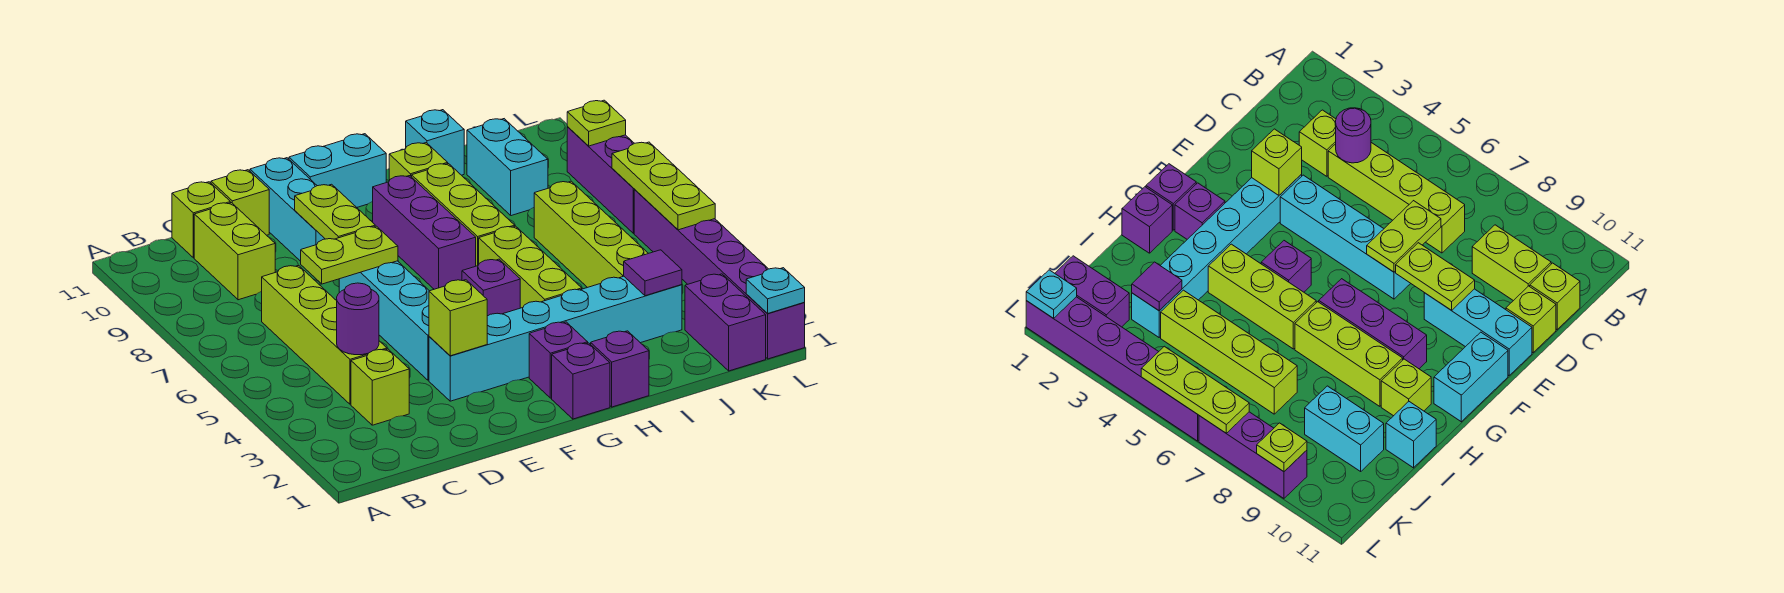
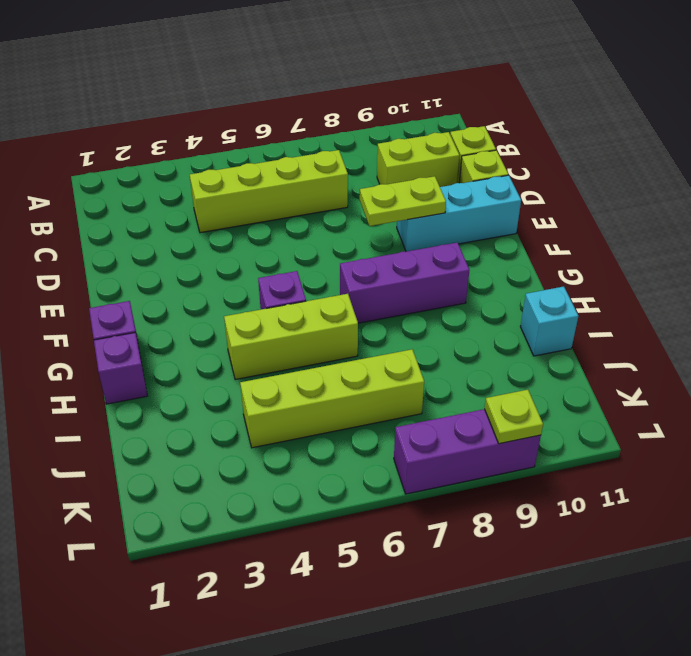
none -> lime 1x1 brick [351,349,409,425]
none -> cyan 1x6 brick [429,276,682,401]
none -> cyan 1x4 brick [339,261,429,380]
none -> cyan 1x2 brick [289,134,386,207]

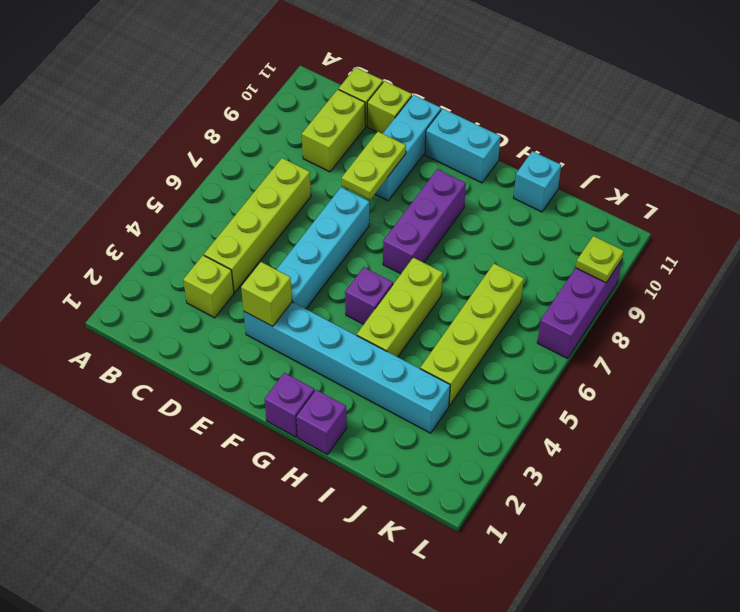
none -> purple 1x1 brick [529,322,588,398]
none -> lime 1x3 brick [412,164,515,266]
none -> lime 1x1 brick [389,143,448,180]
none -> cyan 1x2 brick [467,119,548,216]

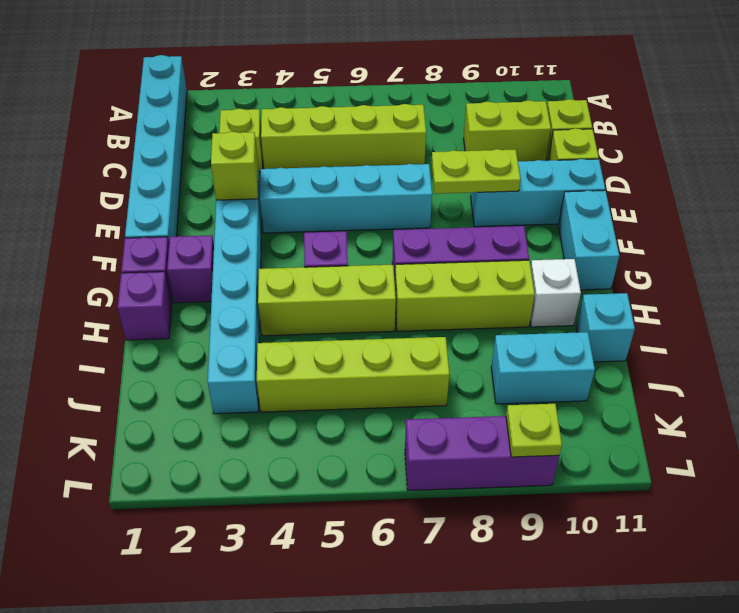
cyan 1x6 brick [125,55,187,242] -> none
white 1x1 brick [530,259,581,327] -> lime 1x1 brick [389,143,448,180]
none -> purple 1x2 brick [685,274,766,371]
none -> purple 1x6 brick [634,190,805,359]
none -> purple 1x1 round brick [336,283,379,355]
none -> lime 1x2 plate [301,226,398,284]

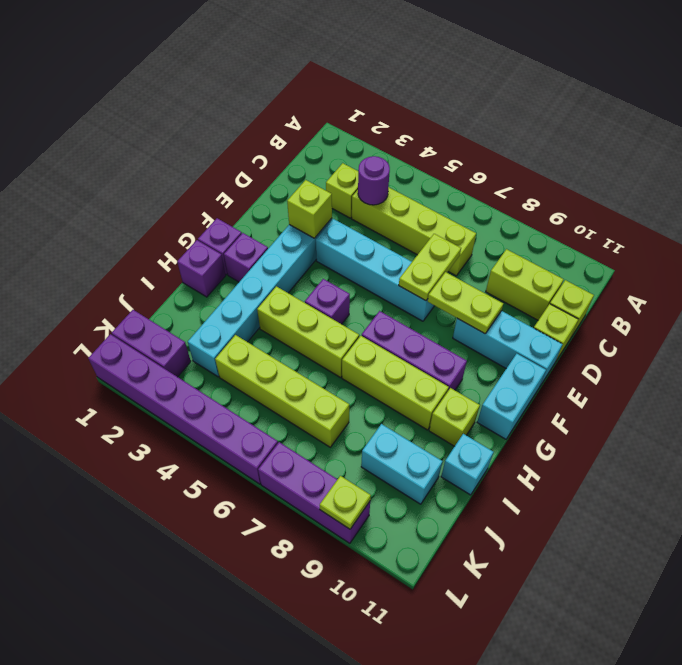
none -> purple 1x1 tile [624,250,682,296]
none -> cyan 1x1 plate [746,268,805,314]
none -> lime 1x3 plate [612,142,715,230]

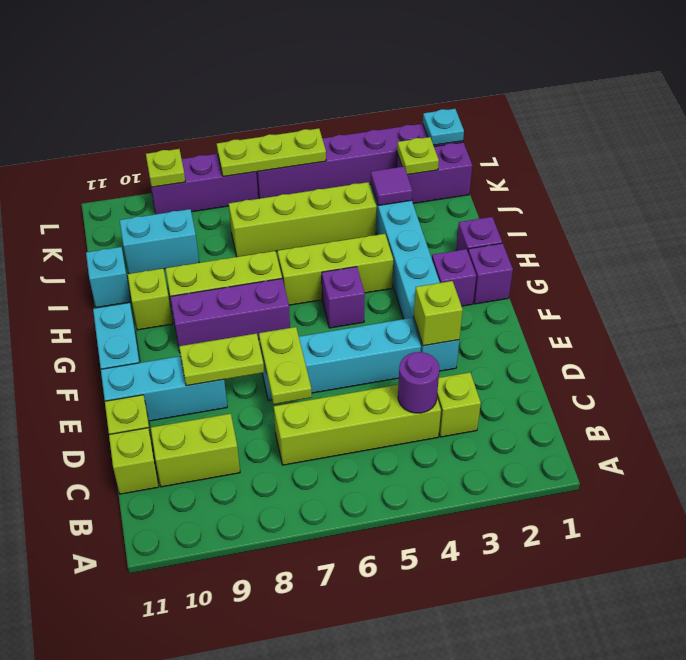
lime 1x1 plate [397,137,439,175] -> none

